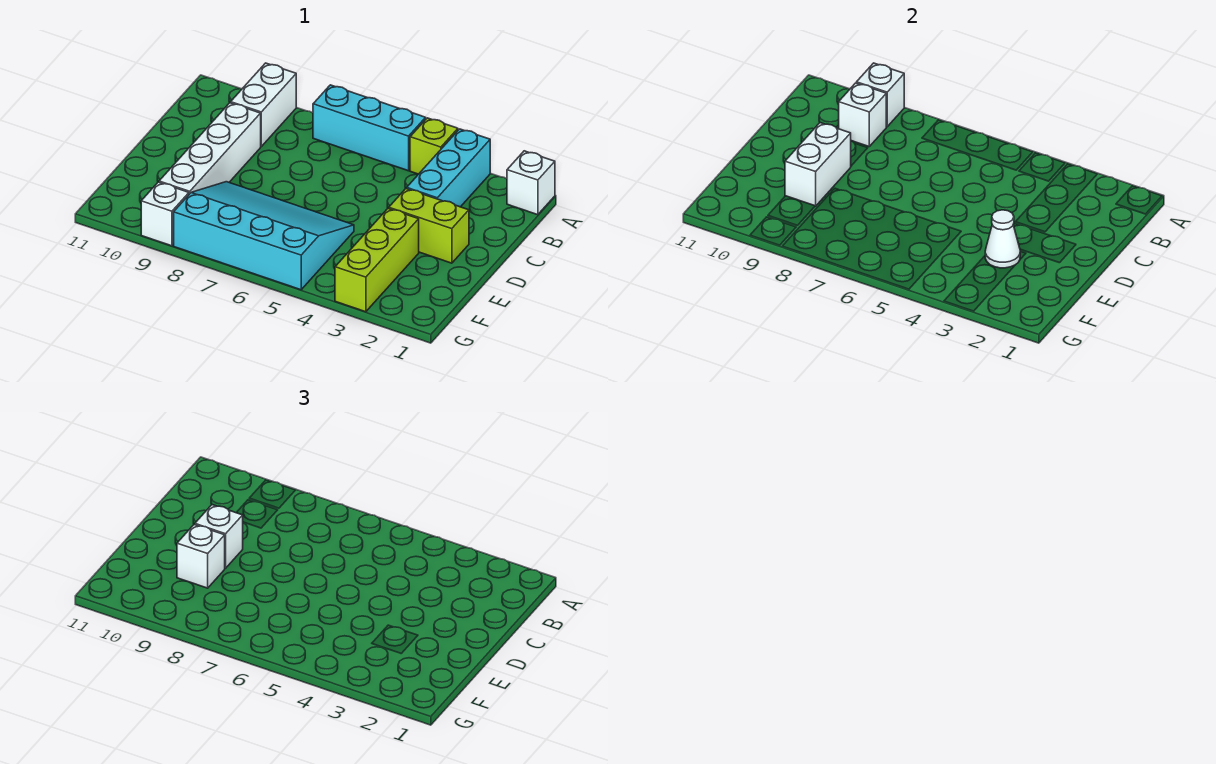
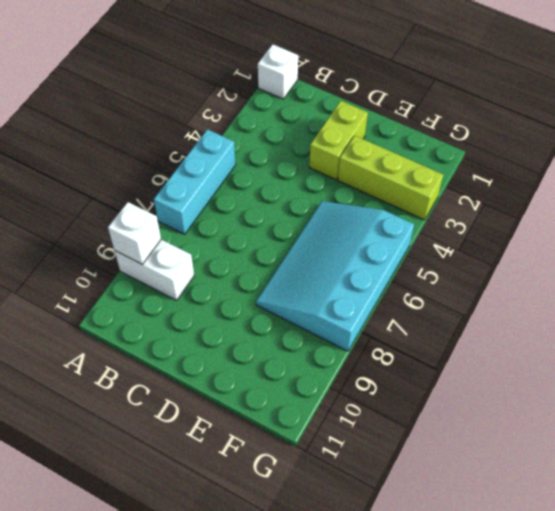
none -> cyan 1x3 brick [407,129,490,207]
none -> lime 1x1 brick [410,118,458,174]
none -> white 1x4 brick [159,103,261,194]

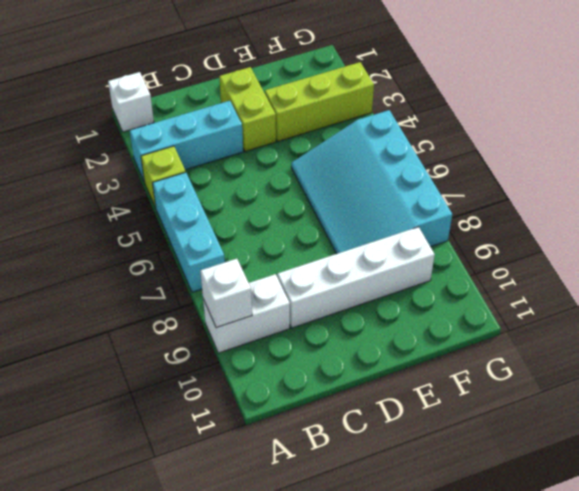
none -> white 1x1 brick [141,182,189,246]
none -> white 1x1 brick [839,83,886,146]
none -> white 1x2 brick [785,123,851,206]

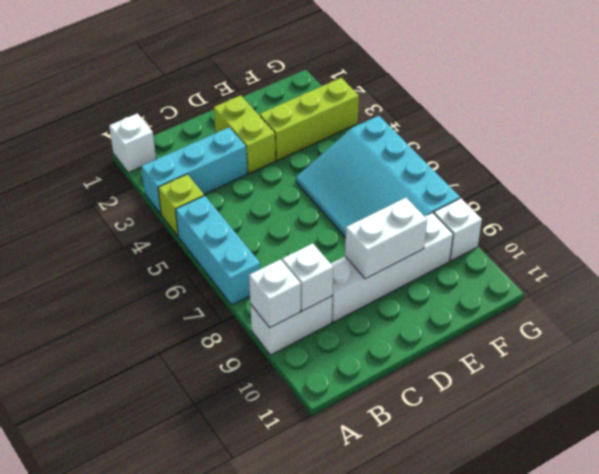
none -> white 1x1 cone [985,210,1020,268]
none -> white 1x1 brick [195,505,243,568]
none -> white 1x1 brick [177,524,225,588]

